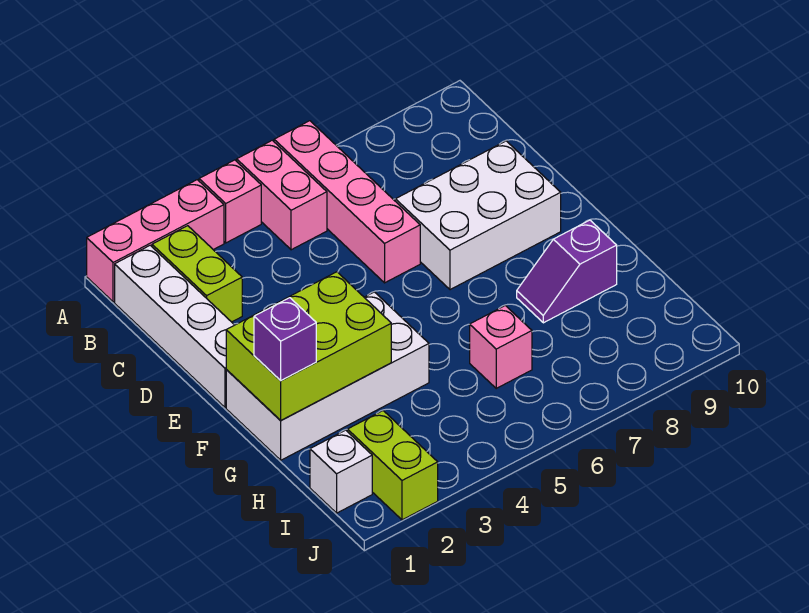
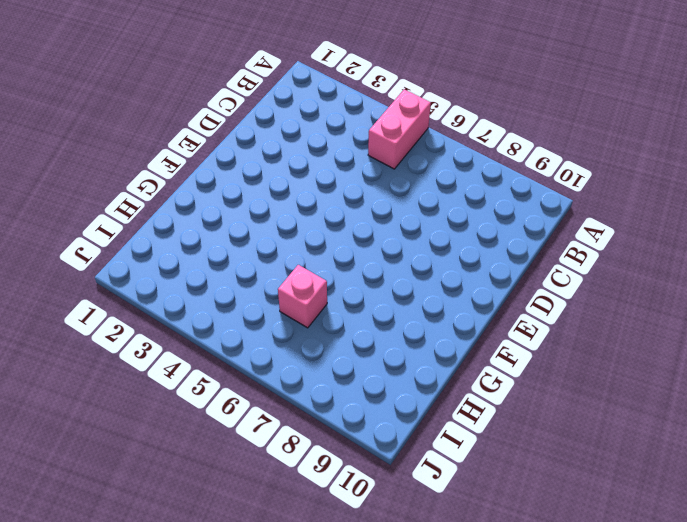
none -> pink 1x3 brick [87,180,224,302]
none -> pink 1x1 brick [199,160,261,243]
none -> pink 1x4 brick [274,121,420,283]

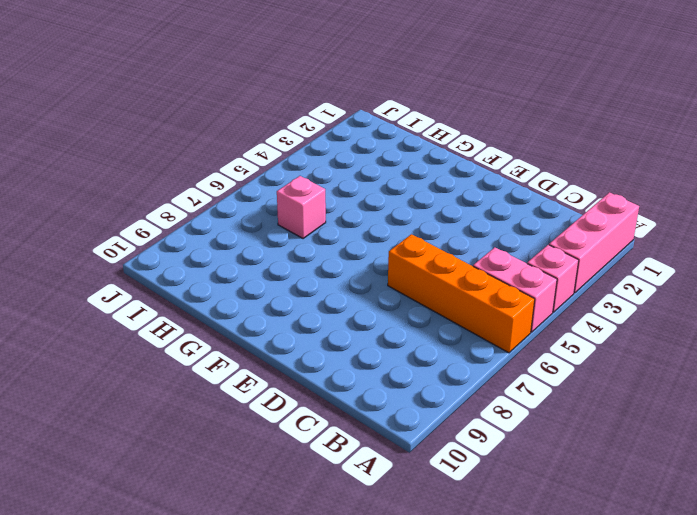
orange 1x4 brick [388,234,535,353] -> pink 1x4 brick [274,121,420,283]
none -> white 1x4 brick [115,245,234,407]
none -> lime 1x2 brick [152,226,242,322]
none -> white 2x3 brick [395,141,561,290]

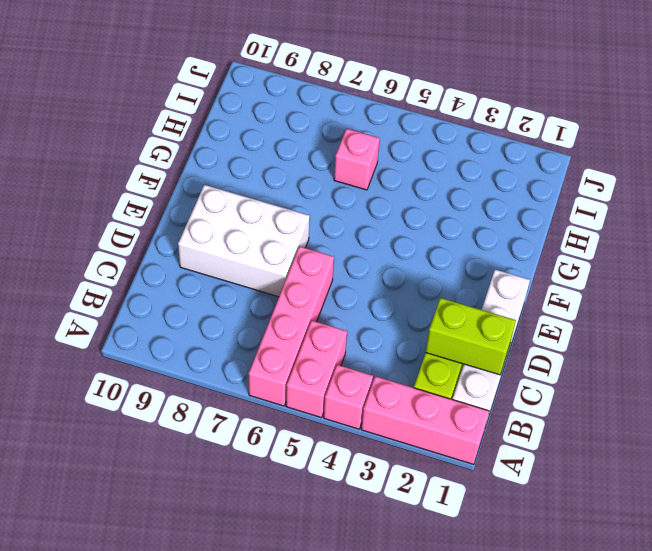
lime 1x2 brick [426,298,516,375] -> lime 1x2 brick turned to [347,411,438,520]
none -> white 2x4 brick [226,292,429,460]
none -> purple 1x2 slope [517,220,617,323]
none -> white 1x1 brick [310,430,372,513]

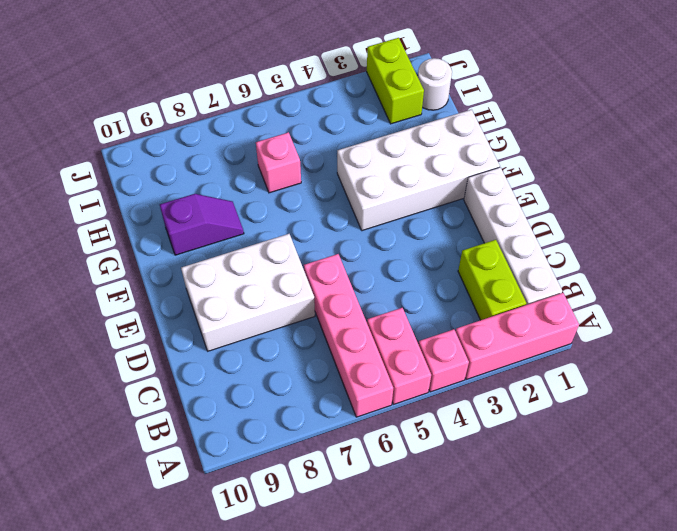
white 1x1 round brick [418,58,452,110] -> white 1x1 brick [310,430,372,513]
none -> lime 2x3 brick [226,272,391,420]
none -> purple 1x1 brick [254,298,316,381]

